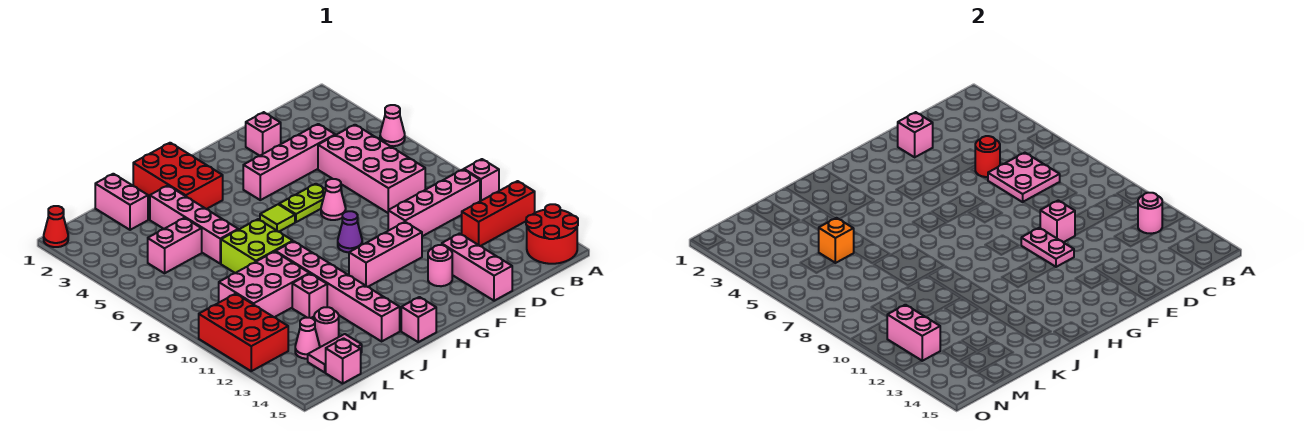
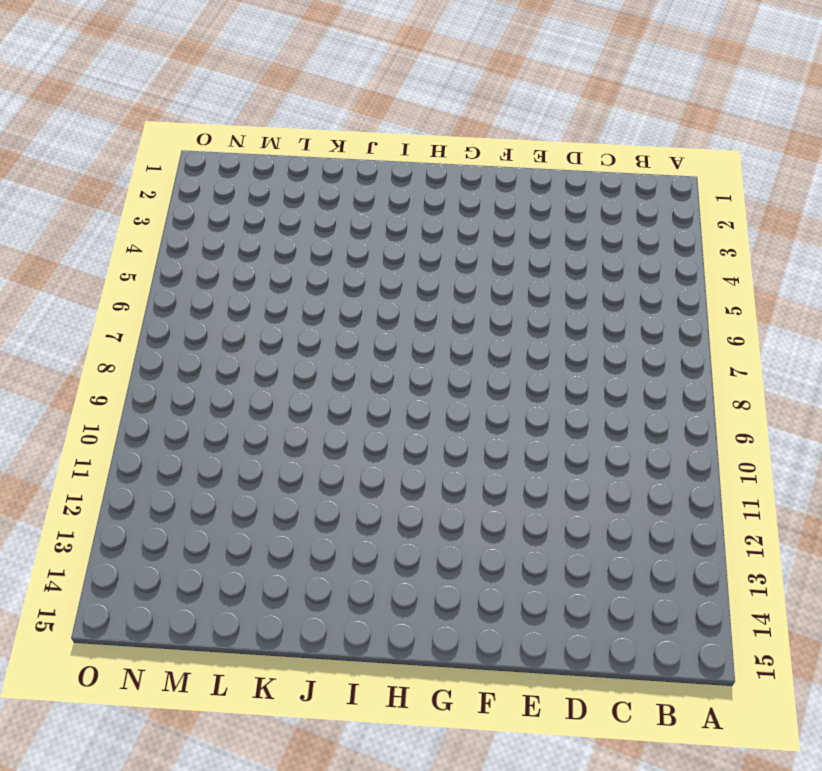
none -> pink 1x1 cone [380,105,405,146]
none -> pink 1x1 brick [464,159,499,201]
none -> red 1x3 brick [462,181,535,246]
none -> red 2x2 round brick [526,204,578,264]

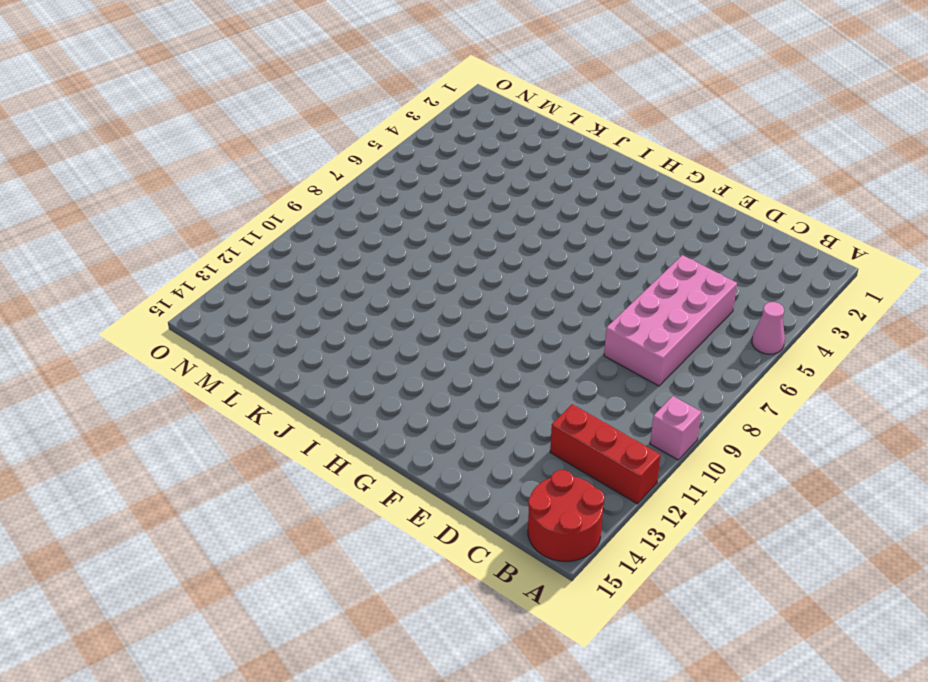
none -> pink 1x4 brick [388,170,480,236]
none -> pink 1x4 brick [243,124,335,200]
none -> pink 1x1 brick [246,112,281,156]
none -> pink 1x3 brick [442,234,512,301]

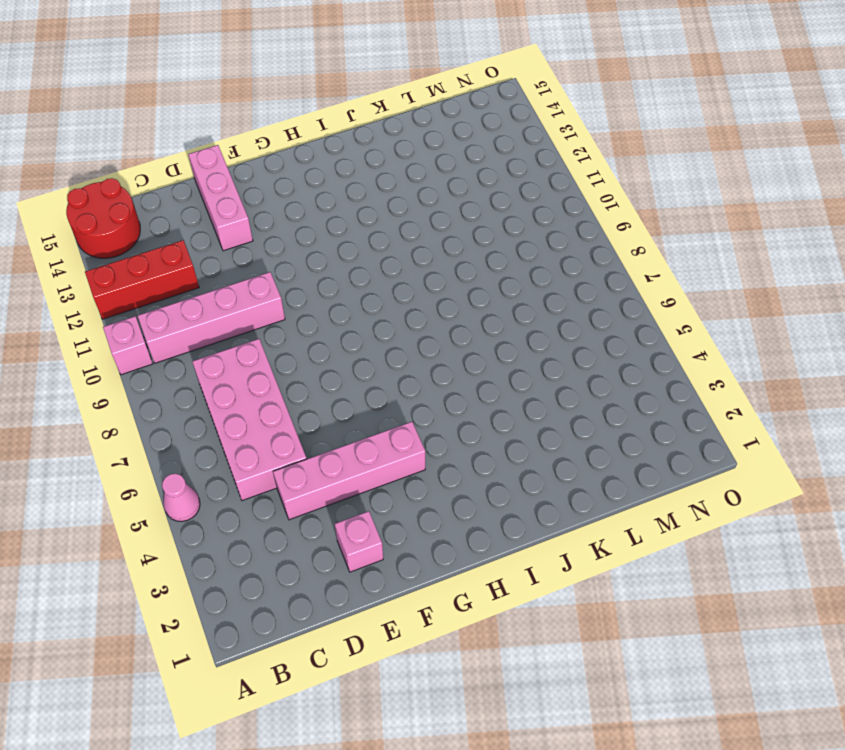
none -> lime 1x2 plate [279,184,326,222]
none -> pink 1x1 cone [321,179,346,220]
none -> pink 1x3 brick [349,222,422,287]
none -> pink 1x1 round brick [428,245,452,286]

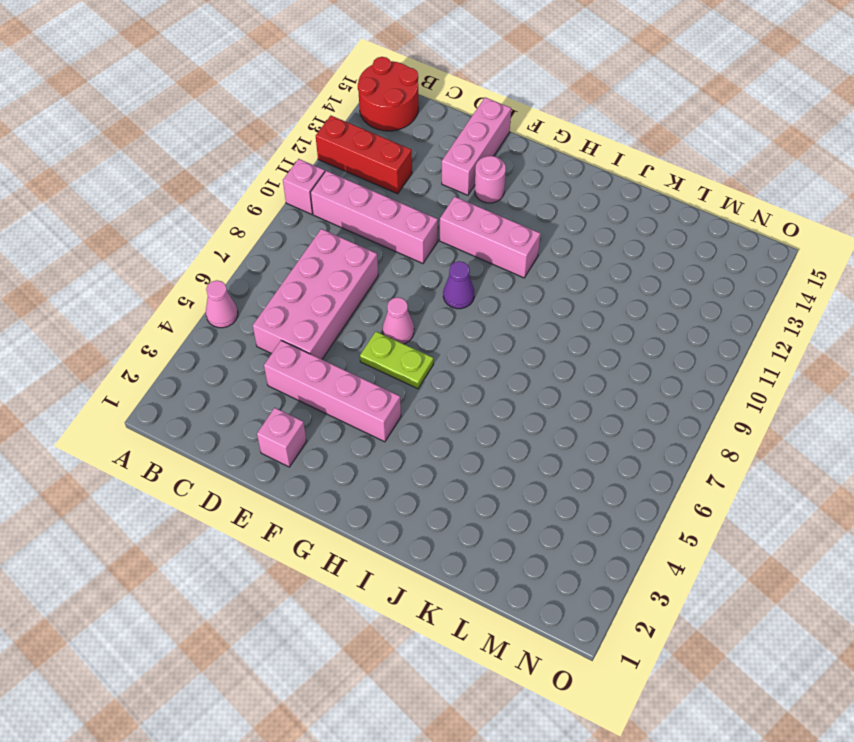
none -> lime 1x1 tile [260,204,295,232]
none -> red 2x3 brick [133,143,223,209]
none -> pink 1x1 brick [401,297,436,342]
none -> lime 2x2 brick [221,219,293,273]

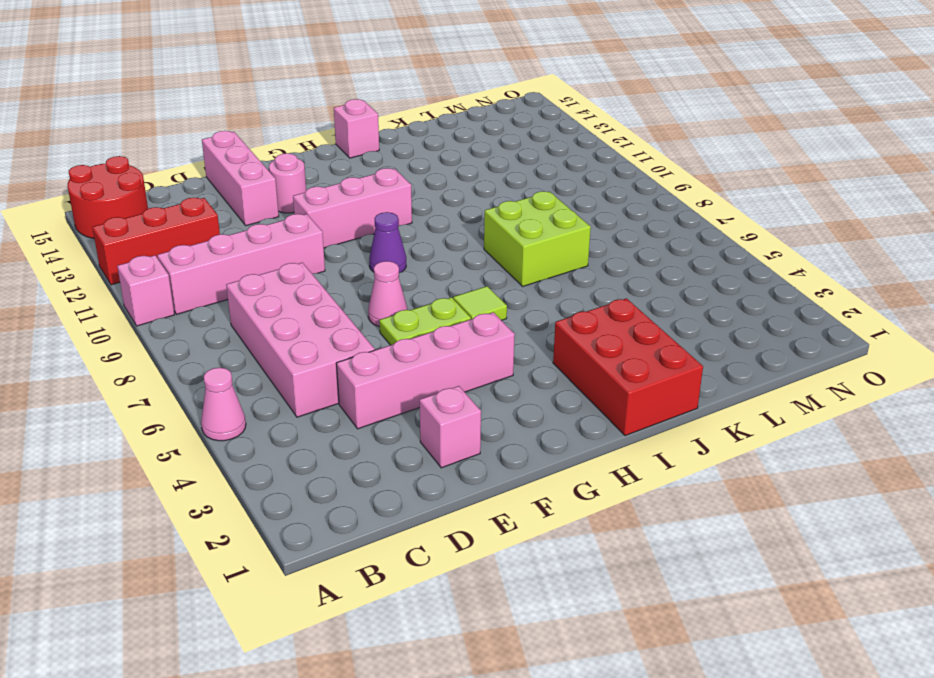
none -> pink 1x6 brick [276,241,400,341]
none -> pink 1x4 brick [150,186,238,264]
none -> pink 2x3 brick [219,252,309,317]
none -> pink 1x1 brick [292,274,327,318]

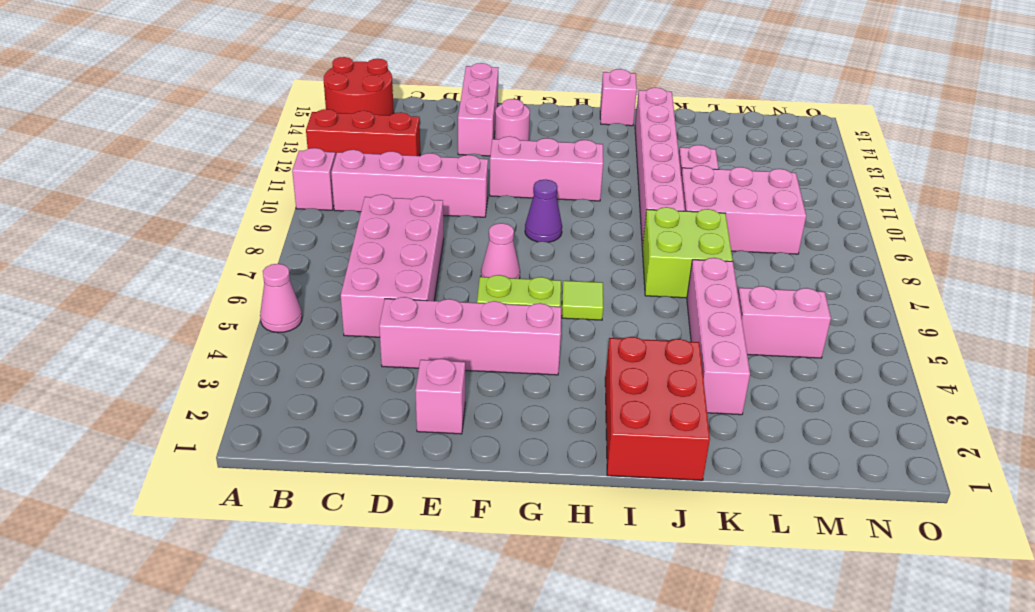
none -> pink 1x2 brick [95,174,148,230]
none -> pink 1x1 round brick [314,307,339,347]
none -> pink 1x2 tile [308,334,362,372]
none -> pink 1x1 cone [295,318,320,359]

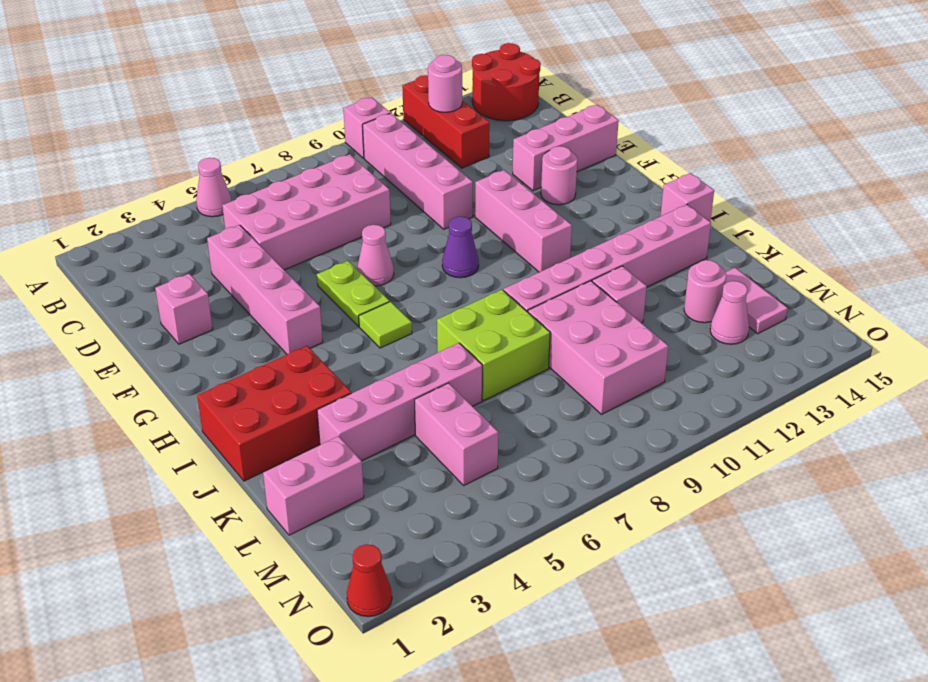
none -> pink 1x1 brick [326,338,361,384]
none -> red 2x3 brick [199,294,288,371]
none -> pink 2x2 plate [988,153,1060,202]
none -> red 1x1 round brick [975,136,1000,177]

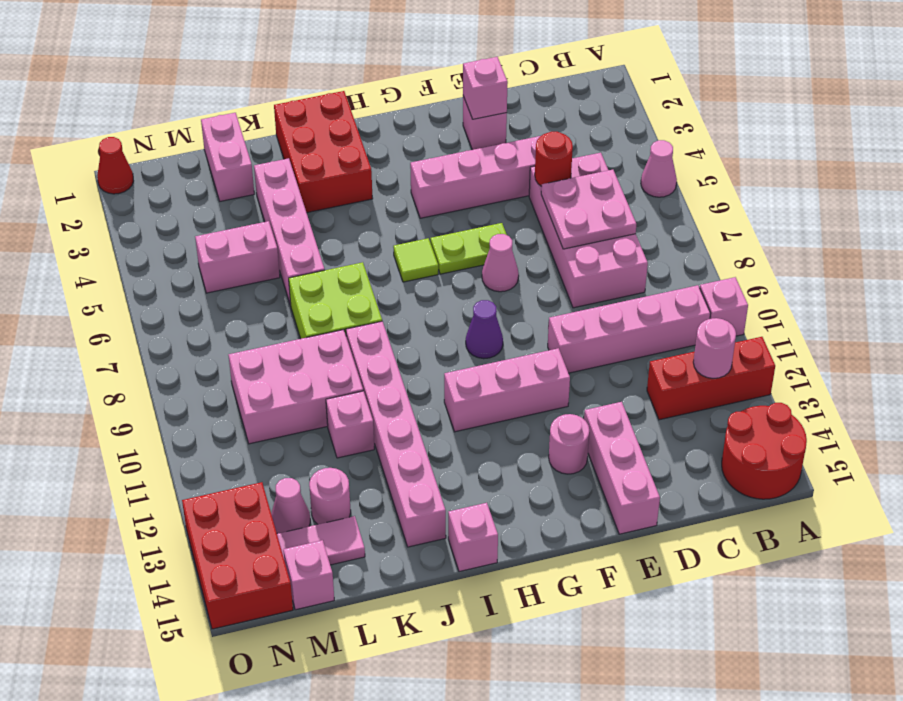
red 2x3 brick [182,482,293,629] -> red 2x3 brick moved to [199,294,288,371]
none -> pink 1x1 brick [1040,200,1075,242]
none -> pink 1x2 plate [1021,228,1074,267]
none -> orange 1x1 brick [819,218,854,263]
none -> pink 1x2 brick [887,305,940,361]

